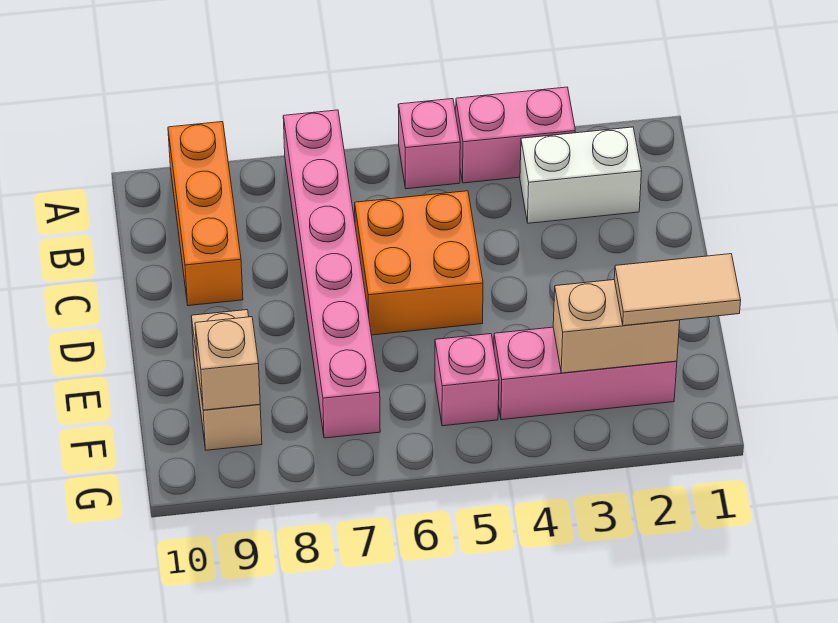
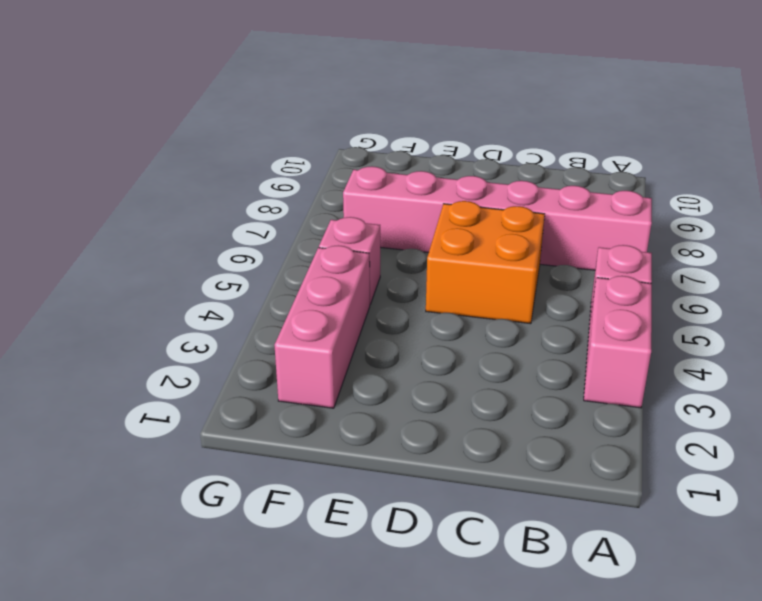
none -> orange 1x3 brick [168,122,243,306]
none -> white 1x2 brick [520,127,642,223]
none -> tan 1x2 brick [191,310,262,450]

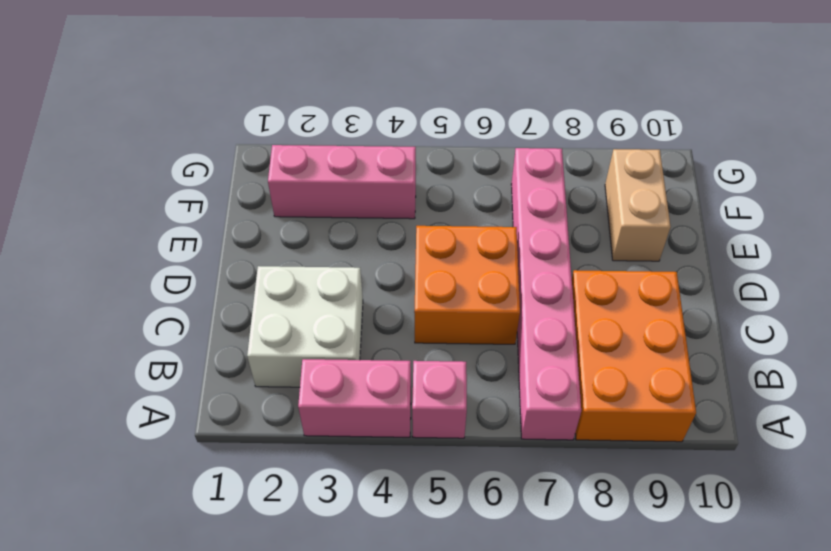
orange 2x3 brick [572,270,696,442] -> orange 1x3 brick [168,122,243,306]
white 2x2 brick [247,266,363,387] -> white 1x2 brick [520,127,642,223]
none -> pink 1x1 brick [435,334,499,426]
none -> tan 1x2 brick [553,280,680,373]
none -> tan 1x1 brick [195,317,260,410]

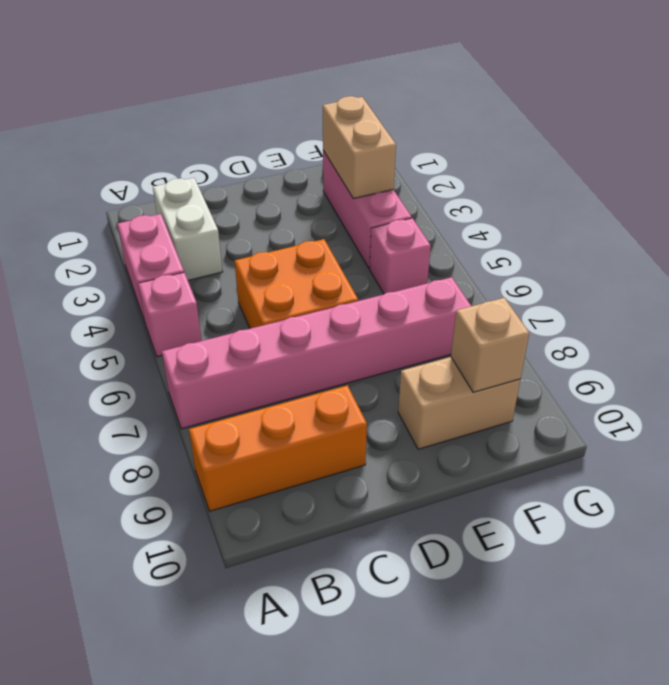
none -> tan 1x2 tile [614,254,741,326]

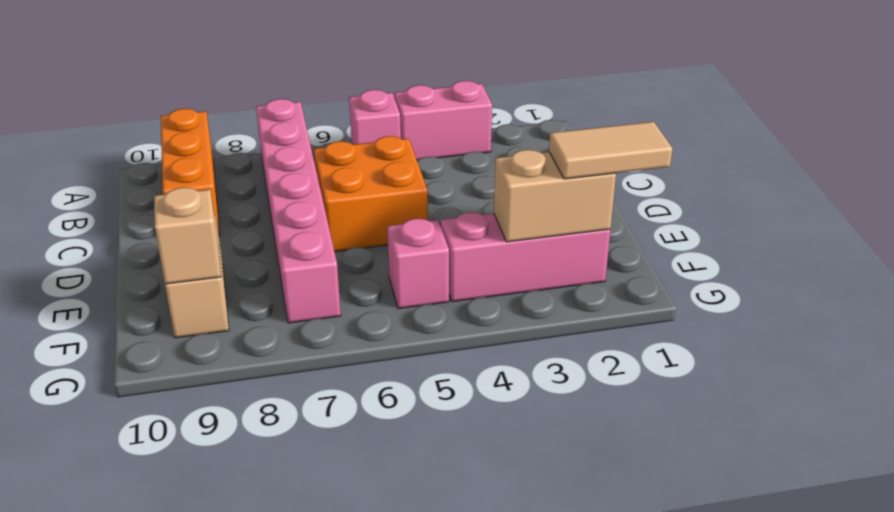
none -> white 1x2 brick [520,127,642,223]

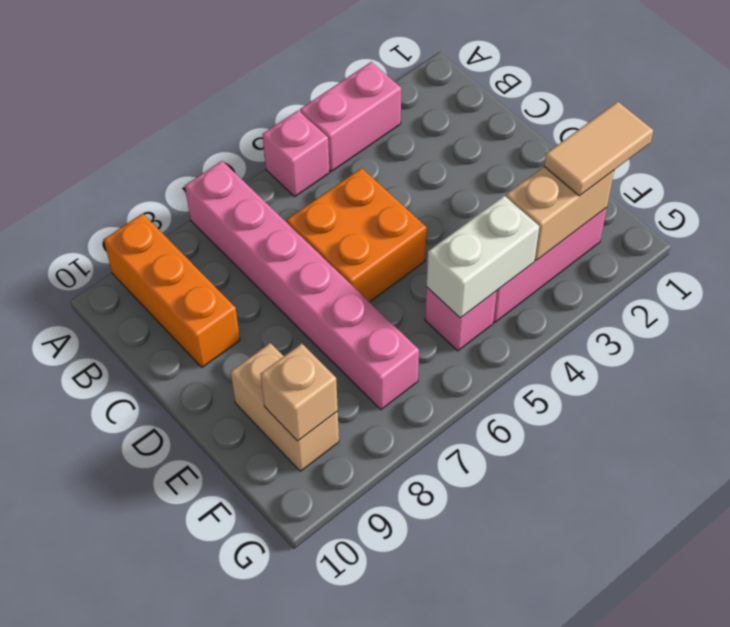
white 1x2 brick [427,196,539,318] -> white 1x2 brick moved to [520,127,642,223]

